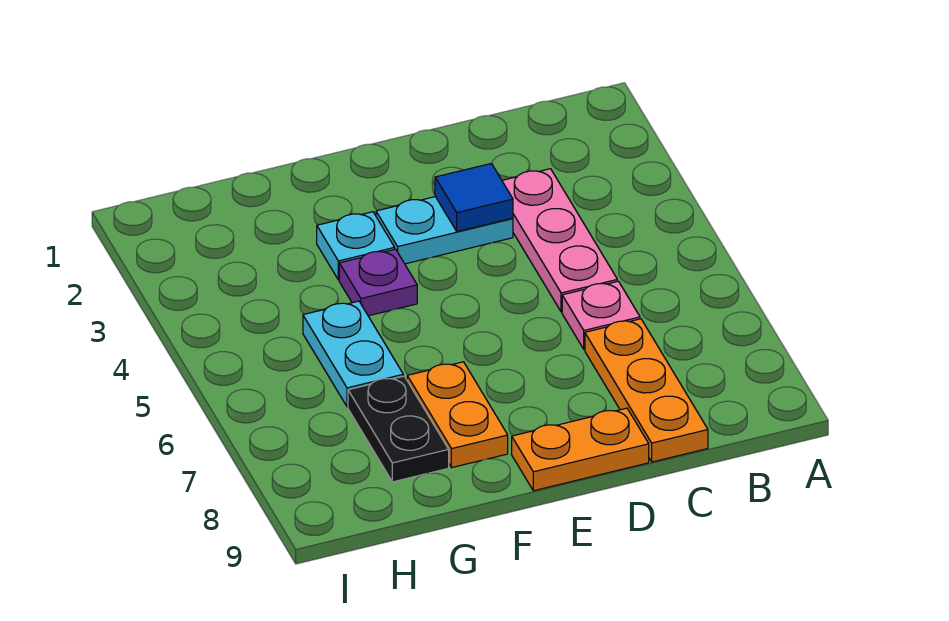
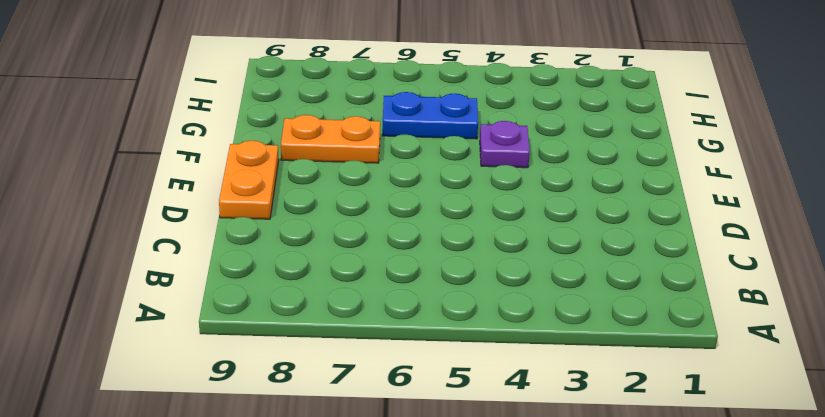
blue 1x2 plate [382,92,478,139] -> cyan 1x2 plate [303,301,403,407]
none -> pink 1x3 plate [502,169,617,312]
none -> pink 1x1 plate [562,281,640,349]

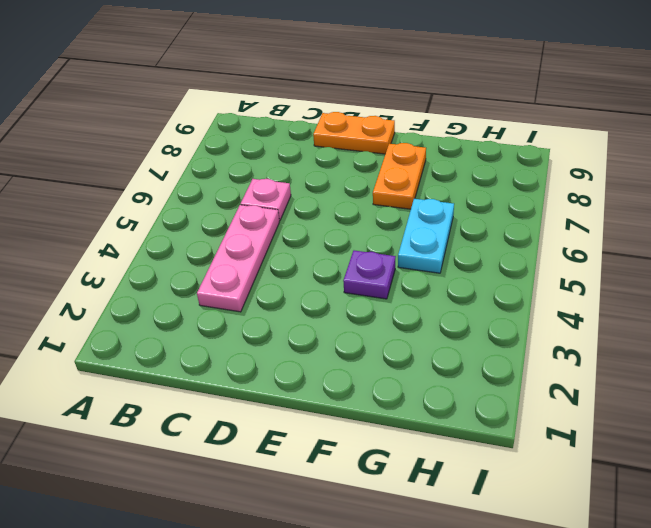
none -> orange 1x3 plate [585,319,708,462]
none -> cyan 1x2 plate [376,197,513,264]

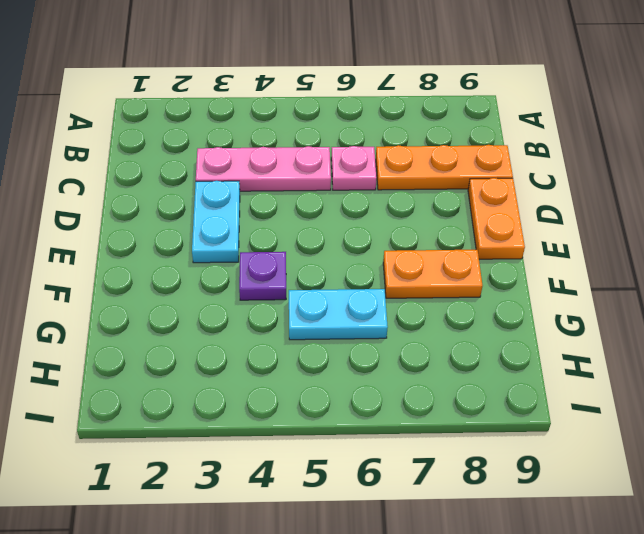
none -> cyan 1x1 plate [317,212,395,280]
none -> black 1x2 plate [348,376,449,482]

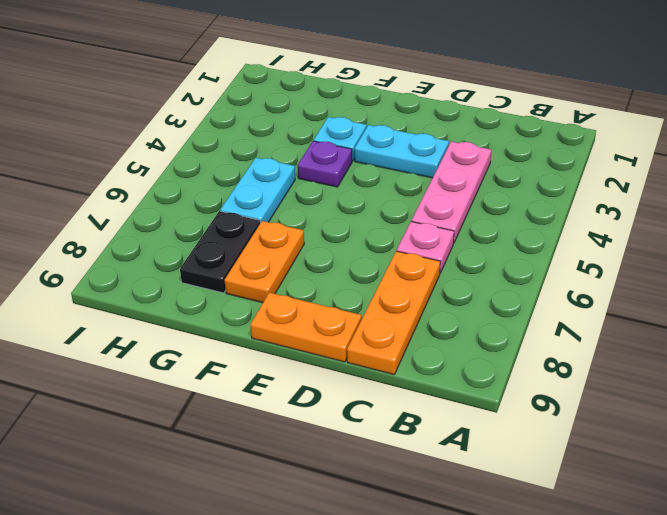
none -> blue 1x1 tile [435,164,513,232]

